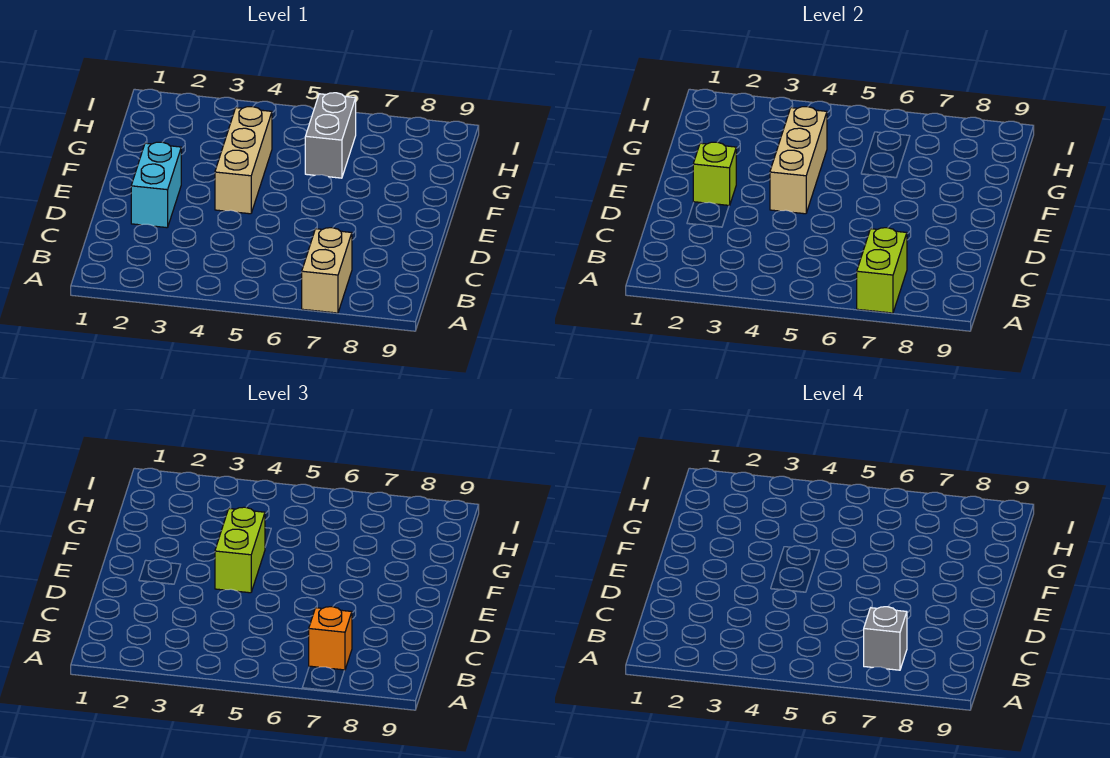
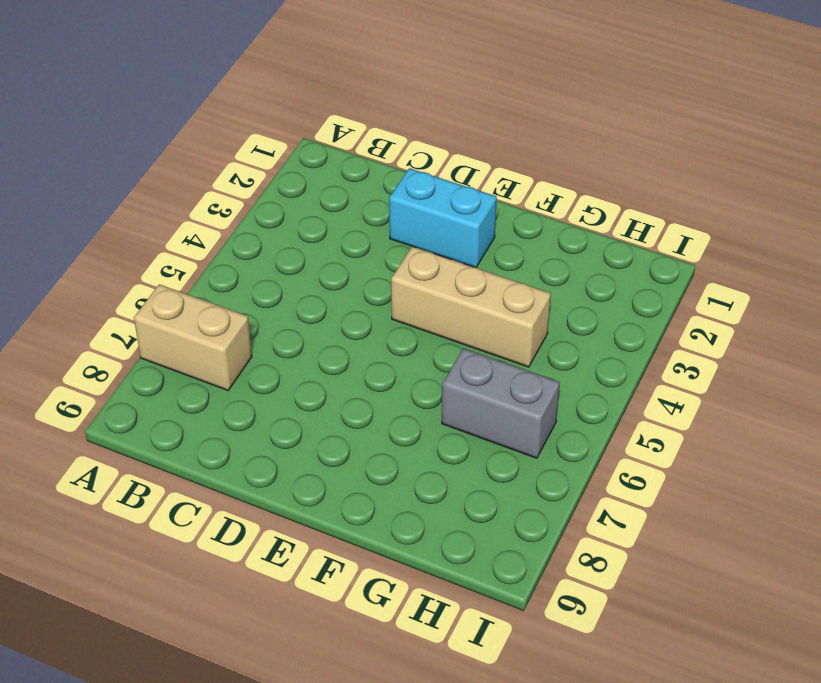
none -> lime 1x2 brick [857,228,907,313]
none -> lime 1x1 brick [693,142,736,206]

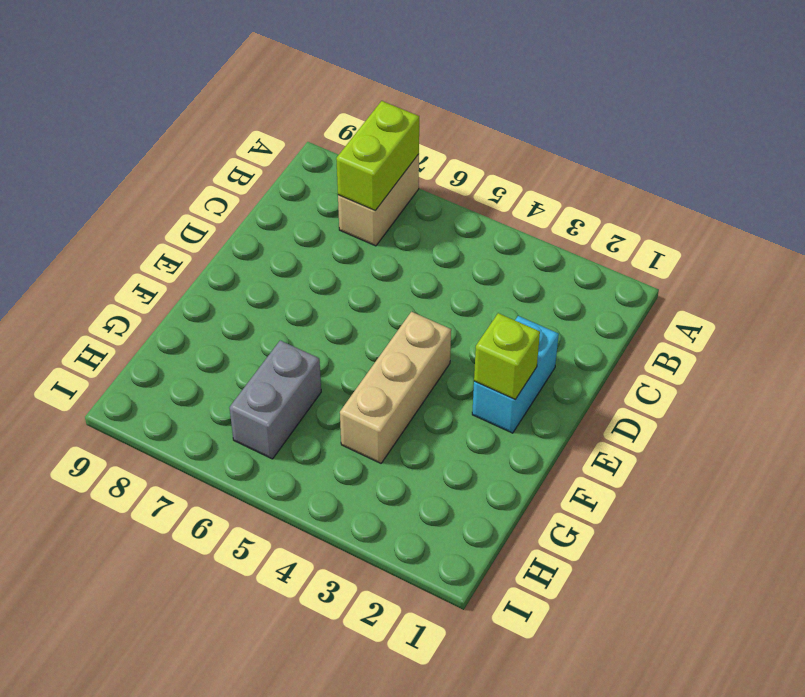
none -> tan 1x3 brick [770,107,827,214]
none -> orange 1x1 brick [309,607,352,670]

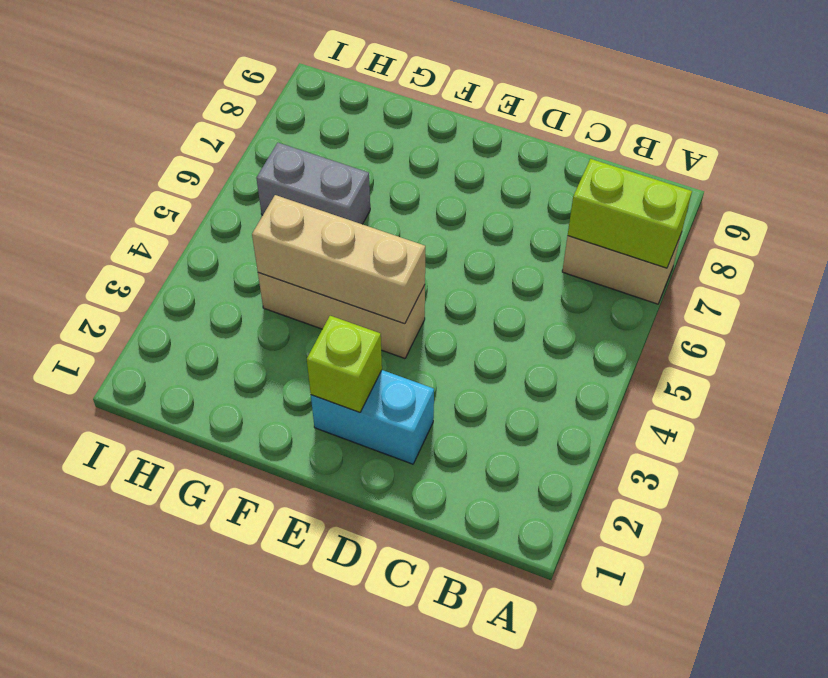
none -> orange 1x1 brick [309,607,352,670]
none -> lime 1x2 brick [215,507,265,593]

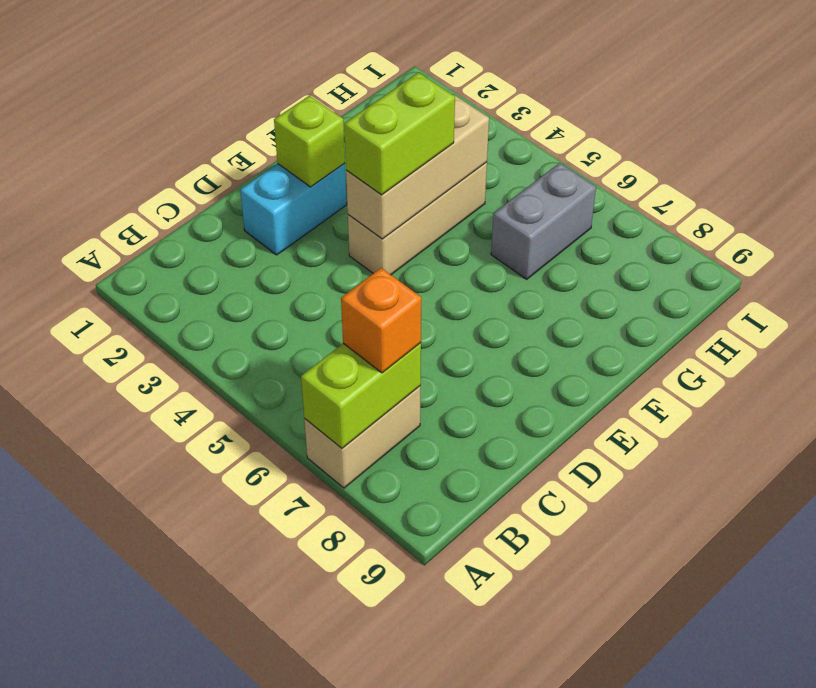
none -> grey 1x1 brick [864,607,907,670]

